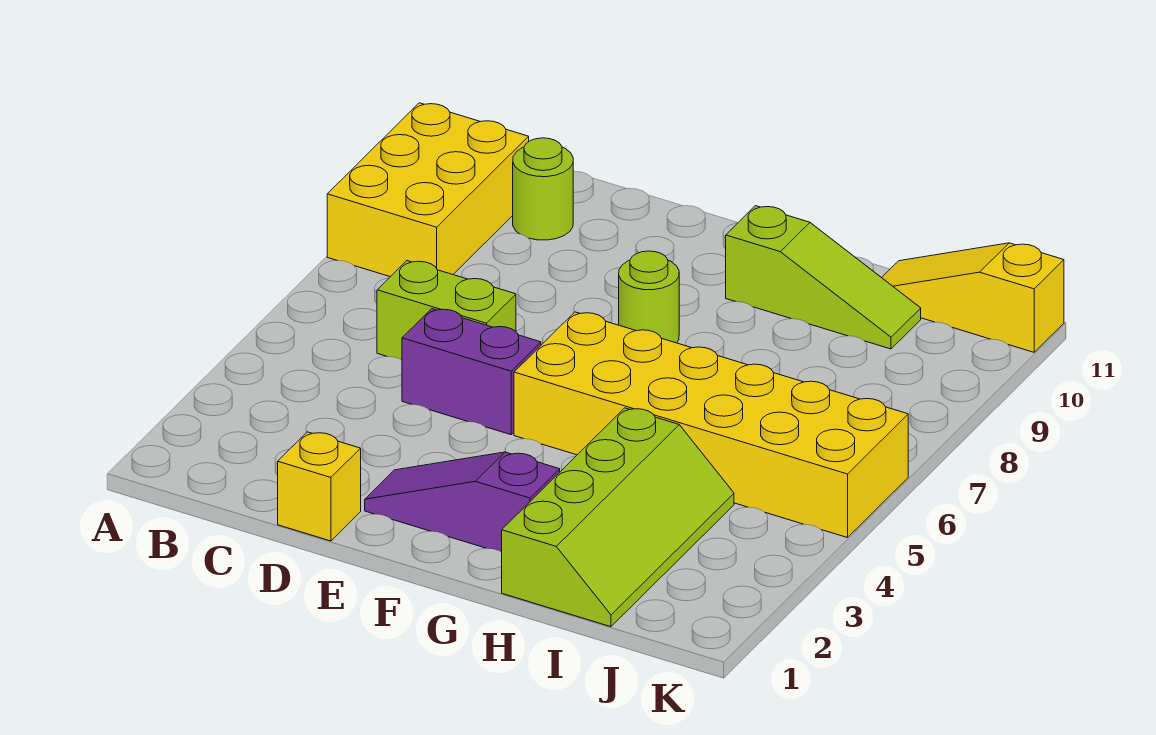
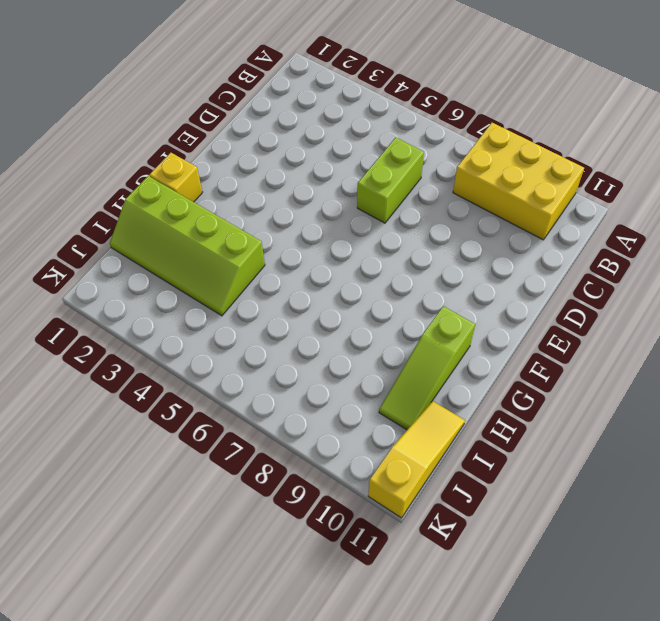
yellow 1x1 brick [149,153,203,202] -> yellow 1x1 brick moved to [278,432,361,541]
none -> lime 1x1 round brick [513,138,573,240]
none -> purple 1x2 brick [402,309,541,435]

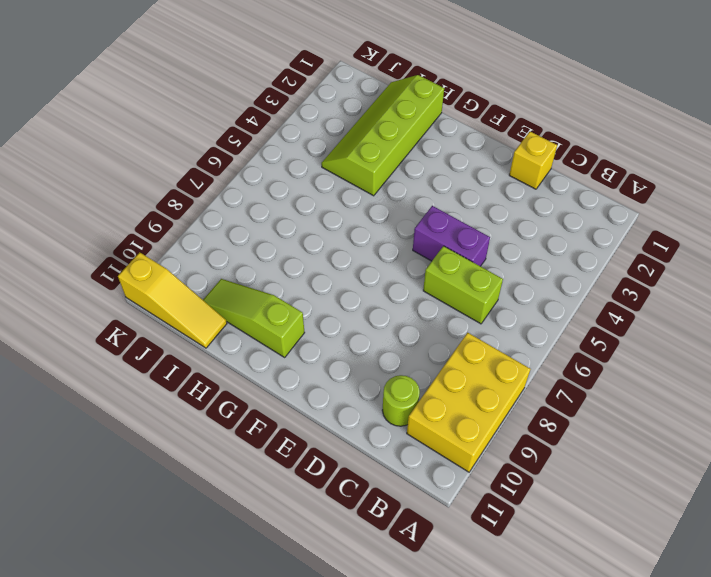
none -> purple 1x3 slope [365,452,560,552]
none -> yellow 2x6 brick [514,312,908,538]

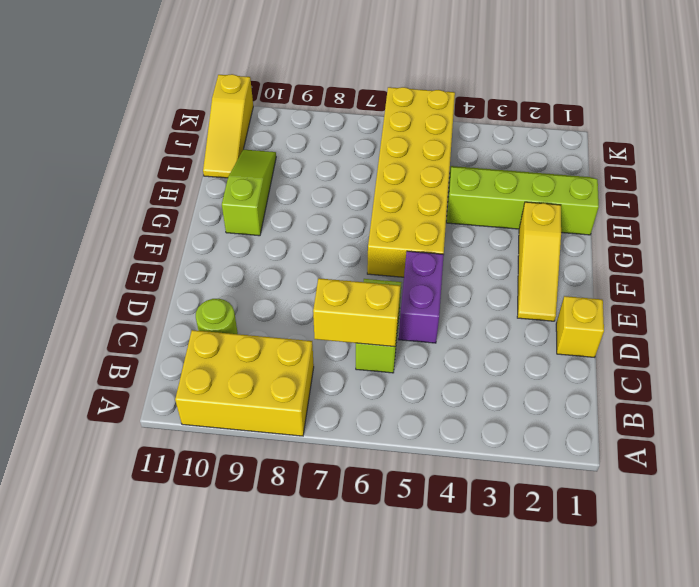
yellow 1x2 brick [313,278,400,347] -> none
yellow 1x3 slope [517,202,561,321] -> purple 1x3 slope [365,452,560,552]
none -> lime 1x1 round brick [619,251,679,343]

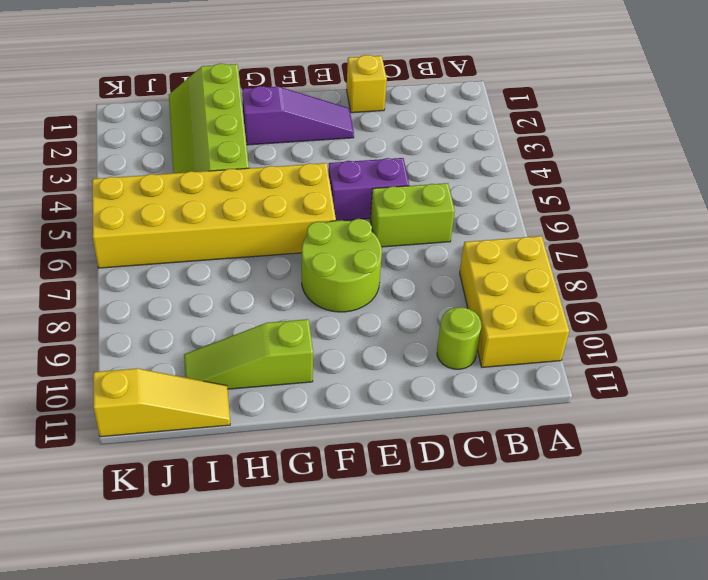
lime 2x2 round brick [302,219,382,312] -> lime 1x1 round brick [619,251,679,343]

